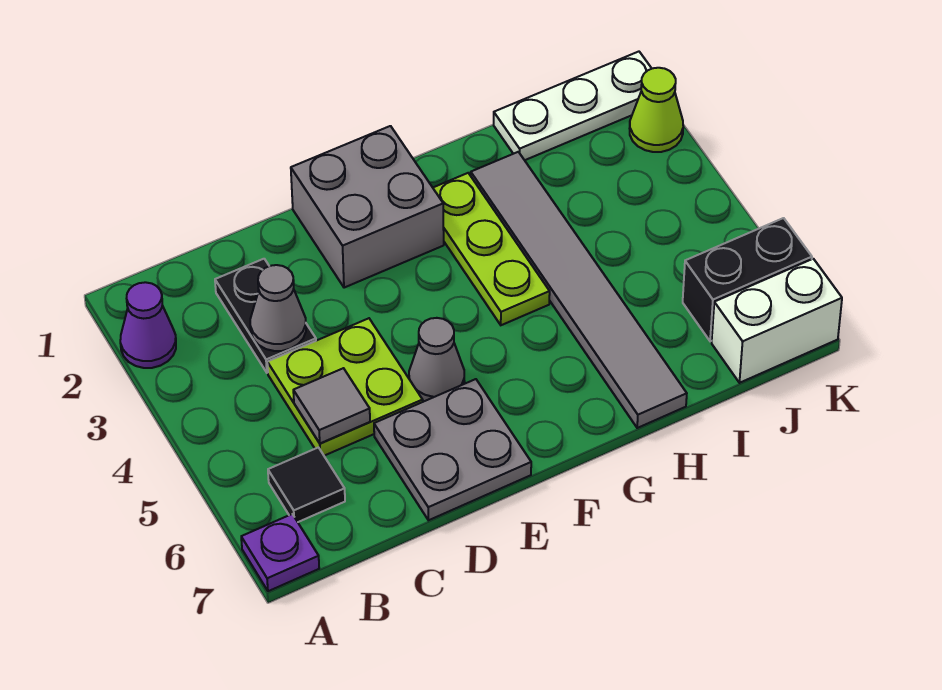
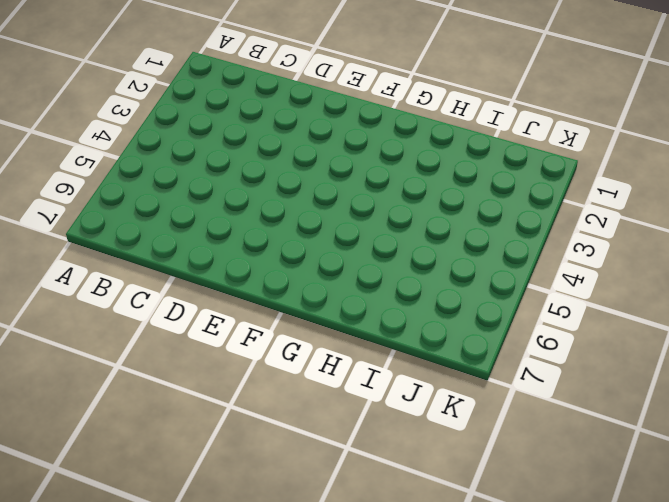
none -> purple 1x1 cone [120,282,176,368]
none -> purple 1x1 plate [241,514,319,591]
none -> black 1x1 tile [268,447,345,522]

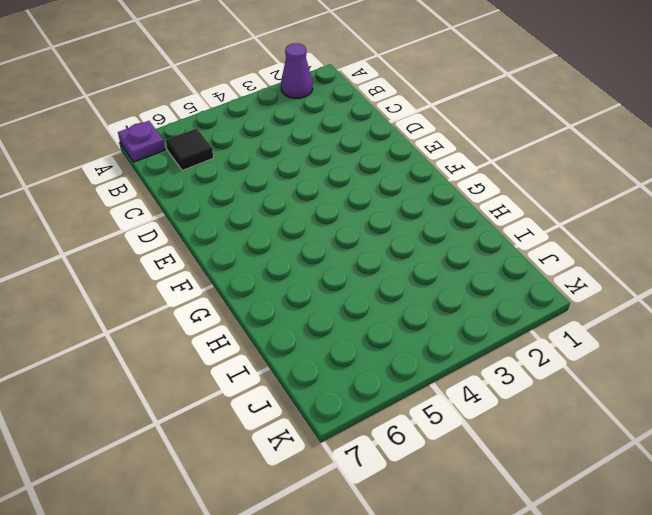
none -> black 1x2 plate [215,259,316,373]
none -> lime 2x2 plate [267,318,423,456]
none -> grey 2x2 plate [374,379,531,520]

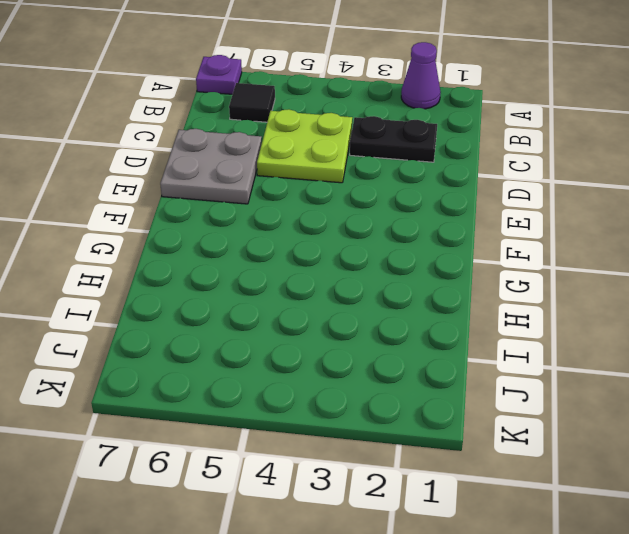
none -> grey 2x2 brick [291,126,444,288]
none -> grey 1x1 cone [409,318,465,401]
none -> lime 1x3 plate [433,173,550,325]

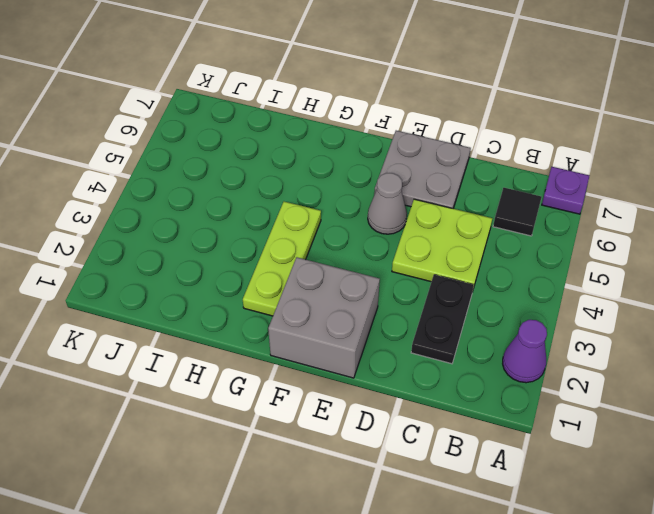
none -> grey 1x6 tile [471,152,687,428]
none -> white 1x3 plate [494,52,652,160]
none -> black 1x2 brick [683,218,812,341]

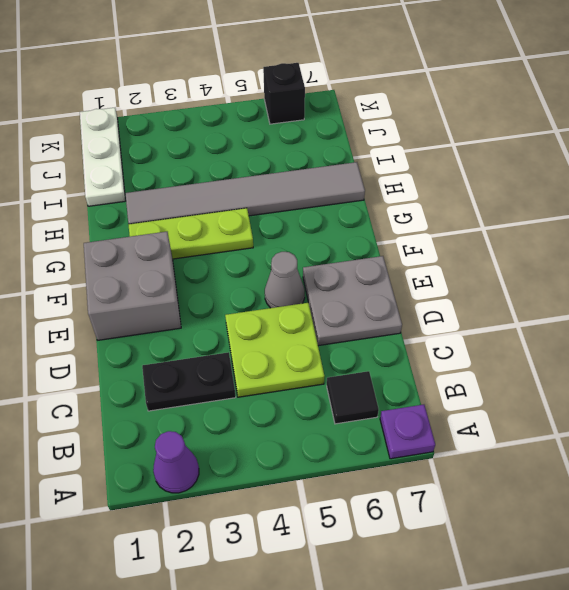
black 1x1 brick [263,63,305,124] -> black 1x2 brick [683,218,812,341]
none -> white 1x2 brick [712,259,842,383]
none -> lime 1x1 cone [630,68,683,152]
none -> grey 1x1 cone [250,265,306,351]

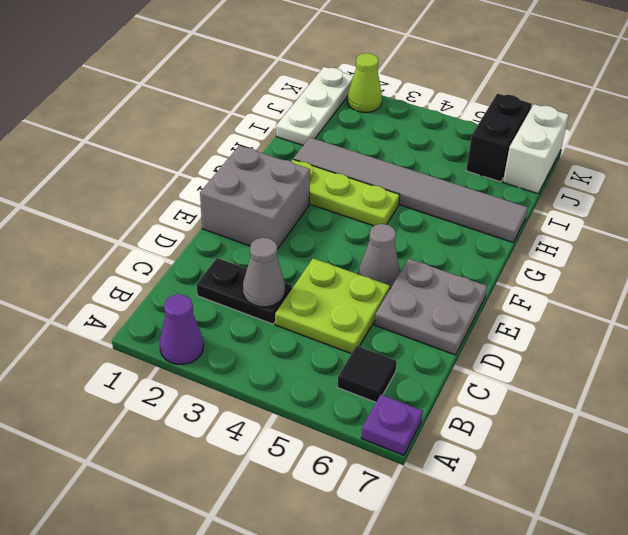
none -> grey 1x1 tile [293,368,370,444]

